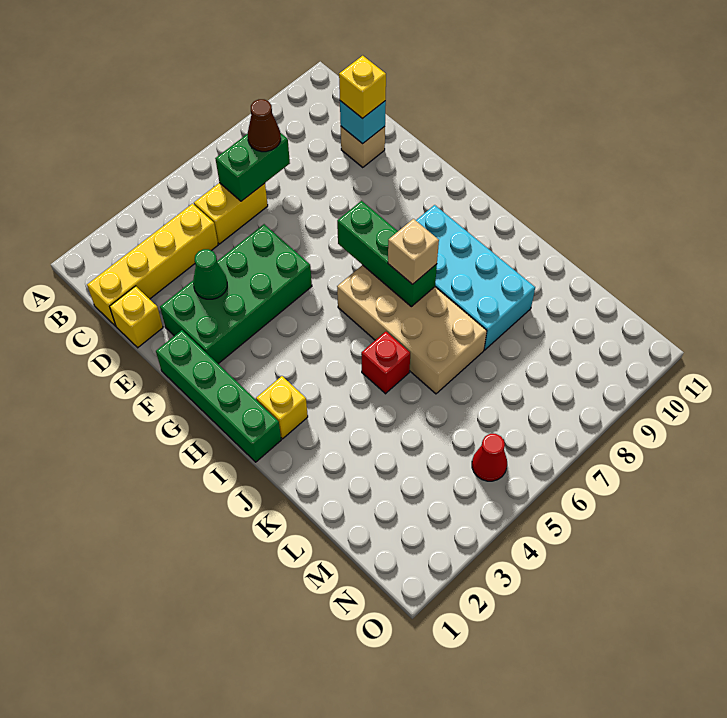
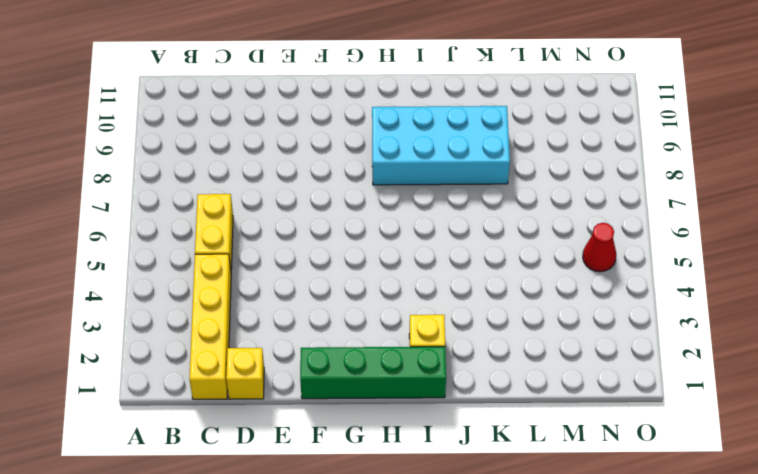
none -> tan 1x1 brick [341,127,385,167]
none -> green 2x4 brick [160,224,312,364]
none -> tan 2x4 brick [337,265,487,394]

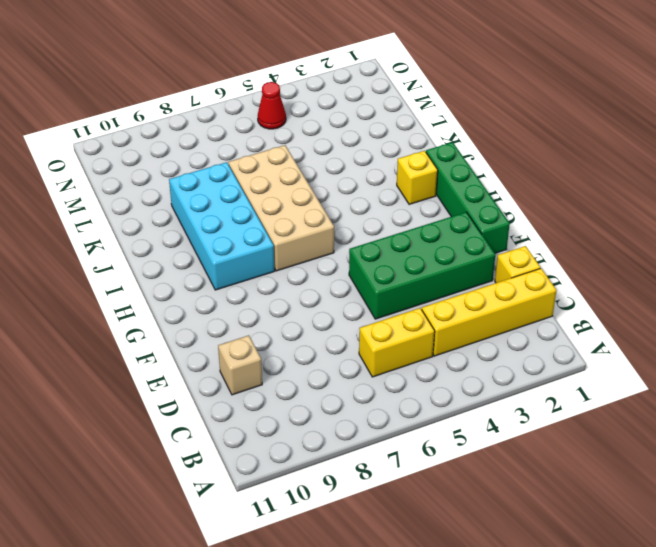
none -> red 1x1 brick [361,332,410,394]
none -> green 1x2 brick [215,134,290,201]
none -> cyan 1x1 brick [340,101,386,144]

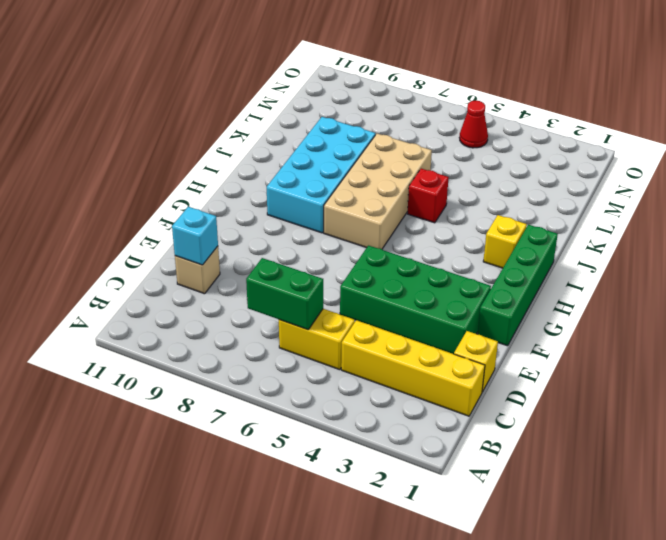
none -> green 1x1 cone [193,249,227,299]
none -> green 1x3 brick [337,201,437,307]
none -> brown 1x1 cone [248,99,281,152]

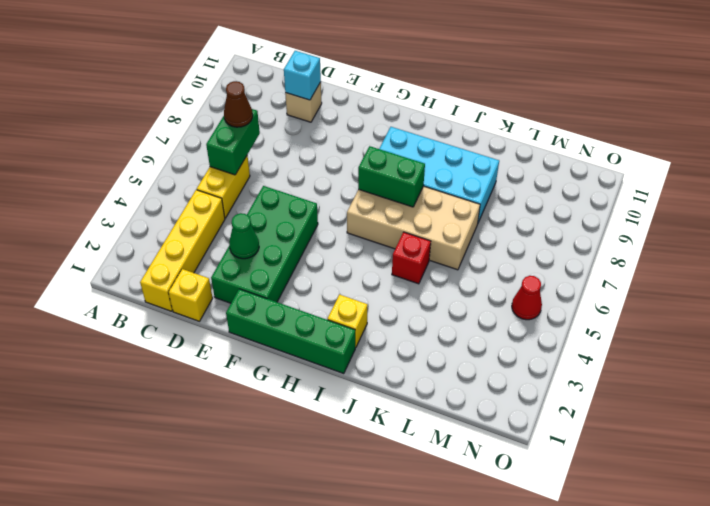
green 1x2 brick [358,146,425,207] -> green 1x3 brick [337,201,437,307]
none -> yellow 1x1 brick [339,56,386,119]
none -> tan 1x1 brick [388,219,439,284]

